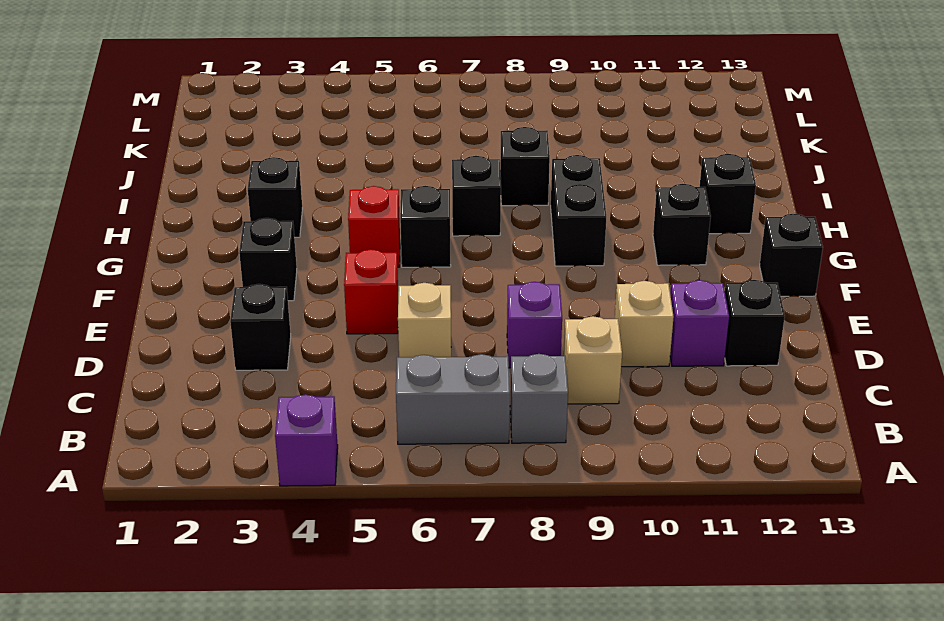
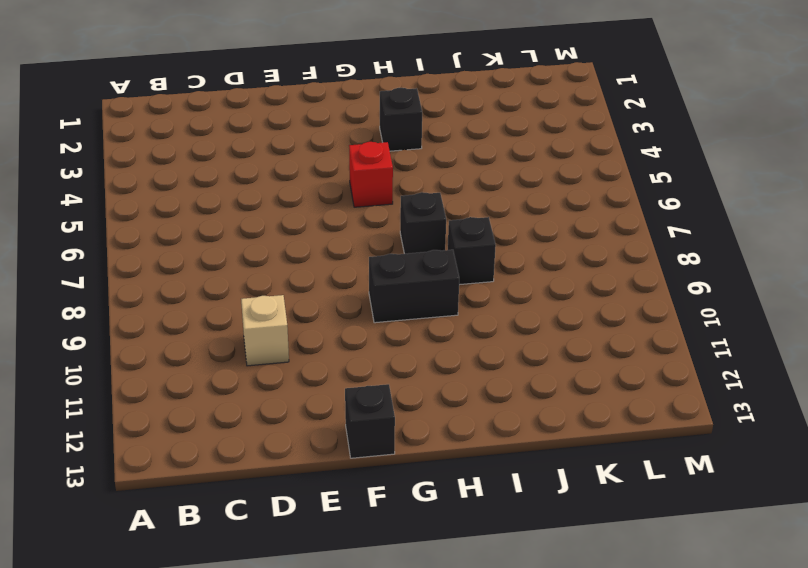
none -> purple 1x1 brick [275,394,338,486]
none -> grey 1x2 brick [396,354,510,444]
none -> grey 1x1 brick [510,354,568,443]

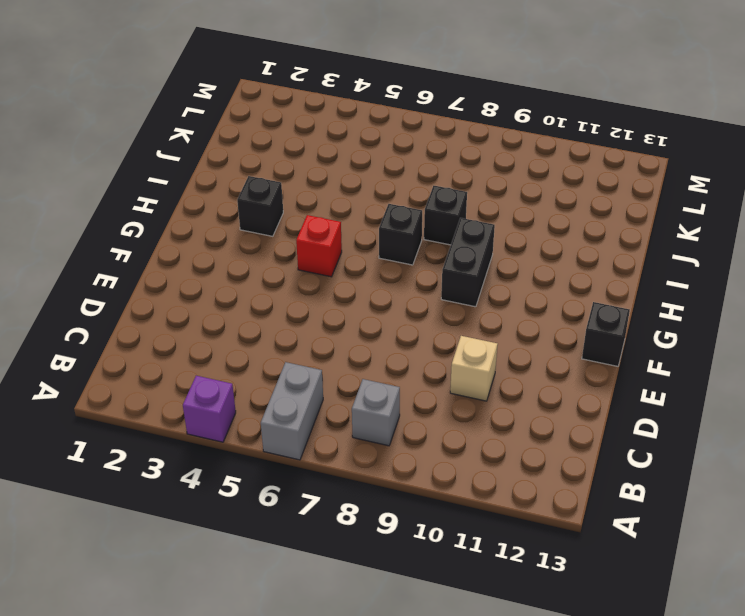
grey 1x2 brick [261,362,323,460] -> grey 1x2 brick turned to [396,354,510,444]
none -> tan 1x1 brick [564,316,622,404]
none -> black 1x1 brick [230,284,291,370]
none -> tan 1x1 brick [398,283,451,357]

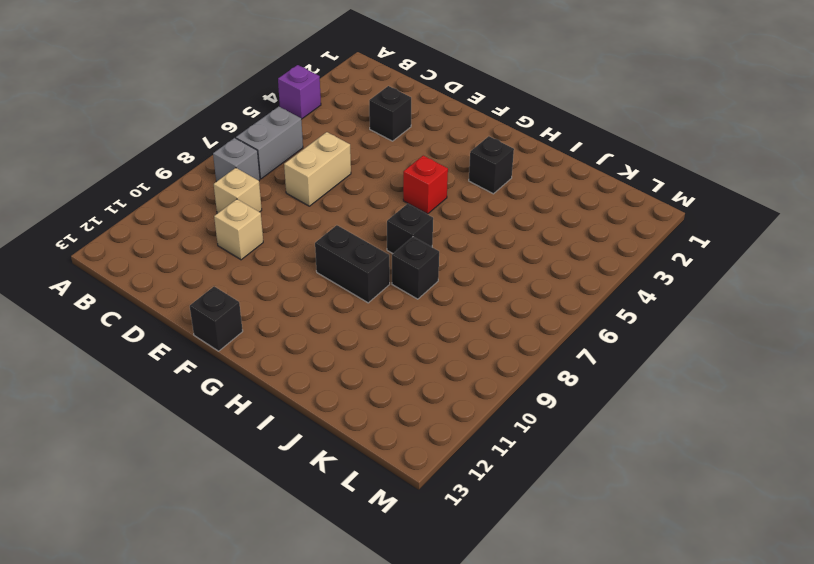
tan 1x2 brick [284,132,351,206] -> tan 1x1 brick [398,283,451,357]
none -> purple 1x1 brick [507,282,562,368]
none -> purple 1x1 brick [670,280,729,366]
none -> black 1x1 brick [725,280,785,366]

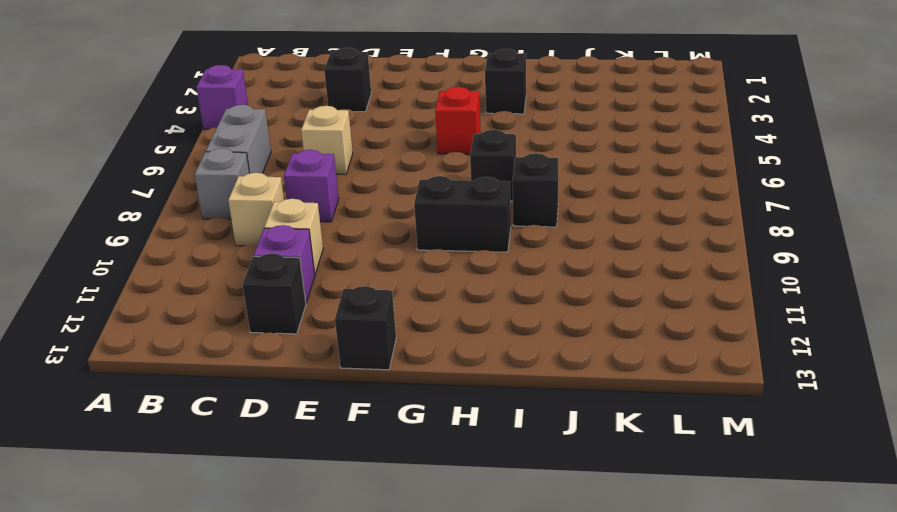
none -> red 1x1 brick [344,249,398,334]
none -> black 1x1 brick [239,218,297,301]
none -> black 1x1 brick [400,186,451,267]

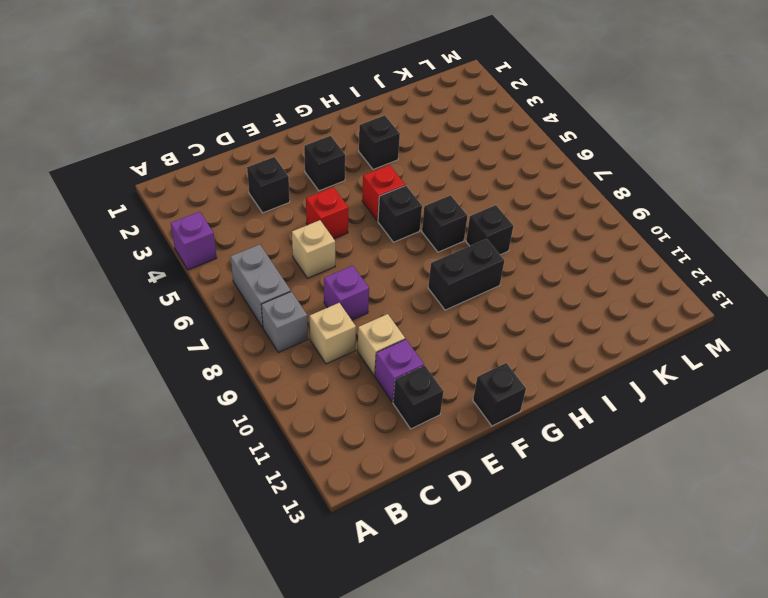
none -> black 1x1 brick [653,184,711,265]
none -> black 1x1 brick [700,154,756,234]

